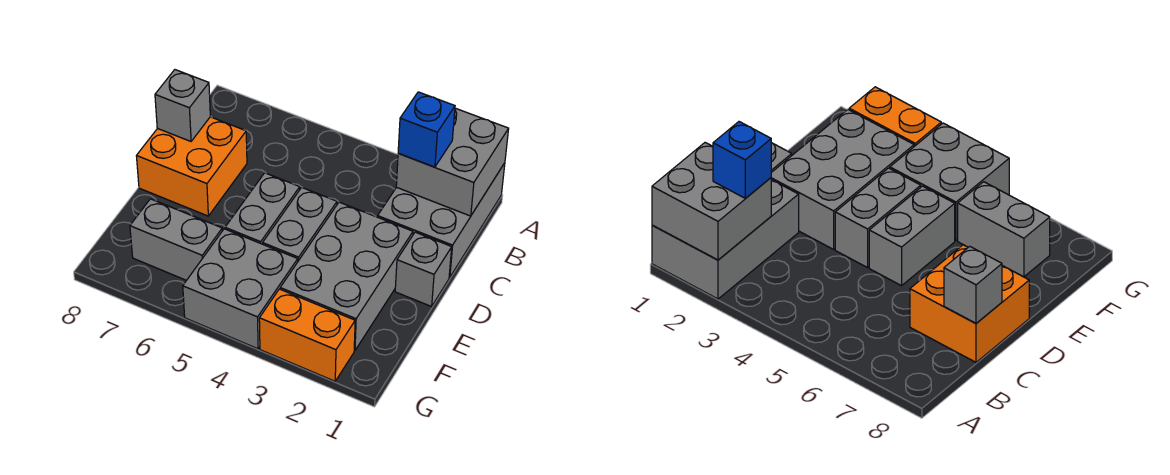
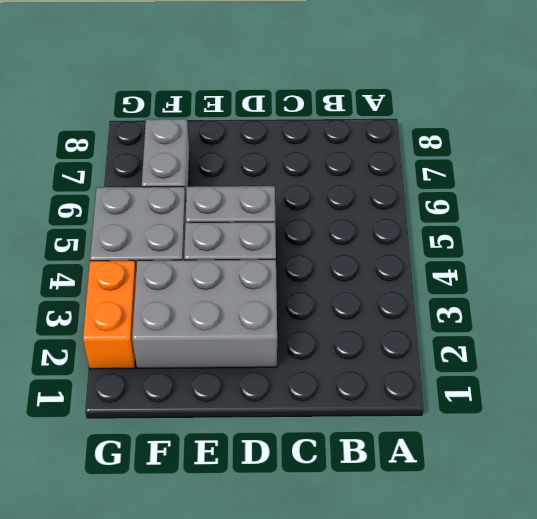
none -> grey 2x3 brick [378,163,505,277]
none -> orange 2x2 brick [137,117,247,216]
none -> grey 1x1 brick [395,232,452,307]

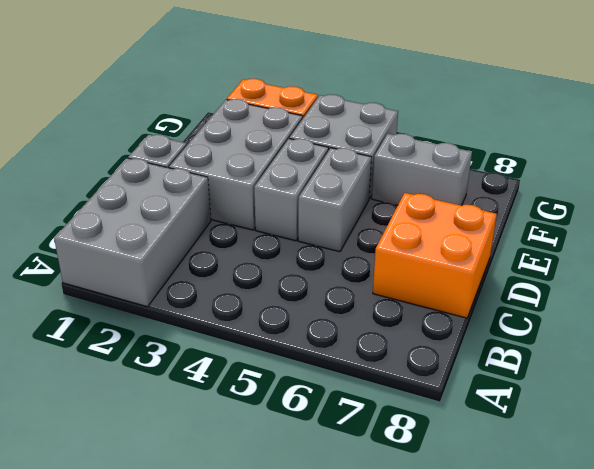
none -> grey 2x2 brick [396,108,509,216]
none -> grey 1x1 brick [155,70,210,141]
none -> blue 1x1 brick [398,92,455,167]

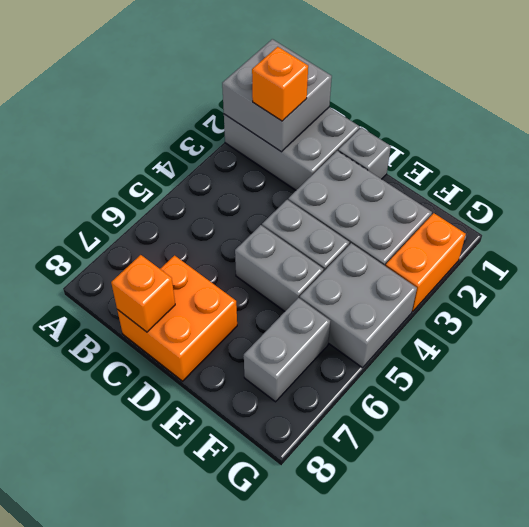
orange 1x1 brick [252,47,308,121] -> blue 1x1 brick [398,92,455,167]
orange 1x1 brick [111,255,175,332] -> grey 1x1 brick [155,70,210,141]

